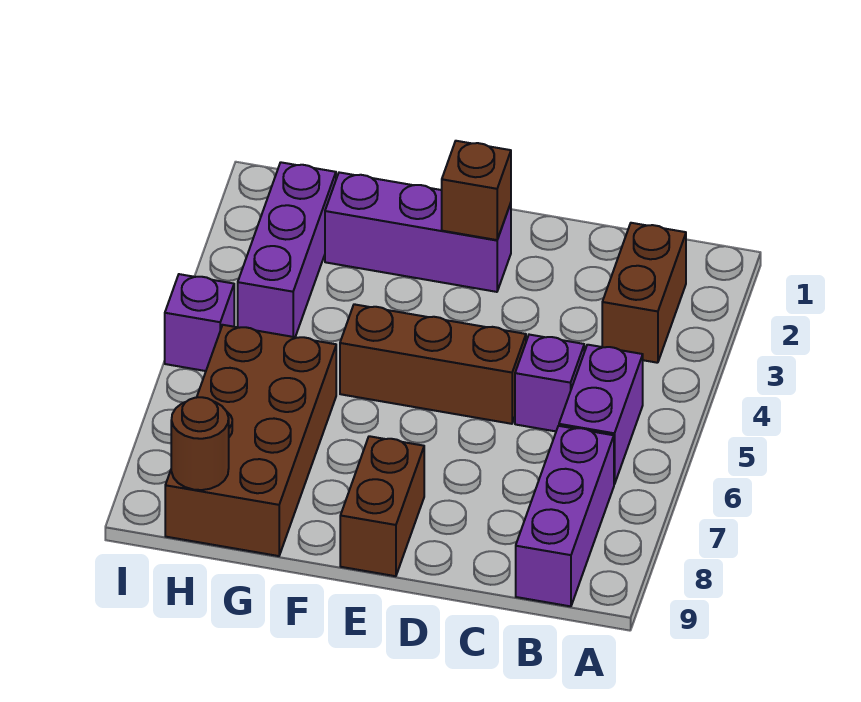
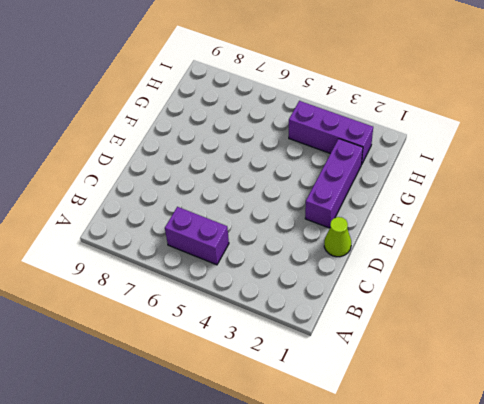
lime 1x1 cone [324,217,351,257] -> none
none -> brown 1x2 brick [602,223,686,363]
none -> purple 1x3 brick [516,426,614,606]
none -> purple 1x1 brick [515,335,584,431]

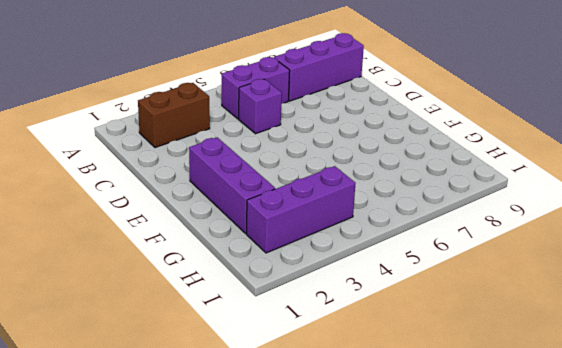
none -> brown 1x3 brick [340,304,526,424]
none -> brown 1x2 brick [340,436,424,576]
none -> brown 2x4 brick [165,325,336,556]

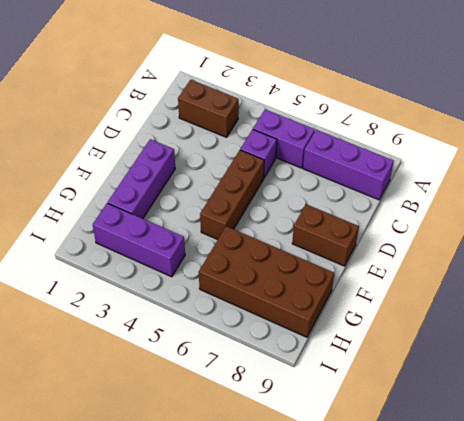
none -> purple 1x1 brick [165,274,234,371]
none -> brown 1x1 brick [442,141,511,240]
none -> brown 1x1 round brick [171,397,229,490]

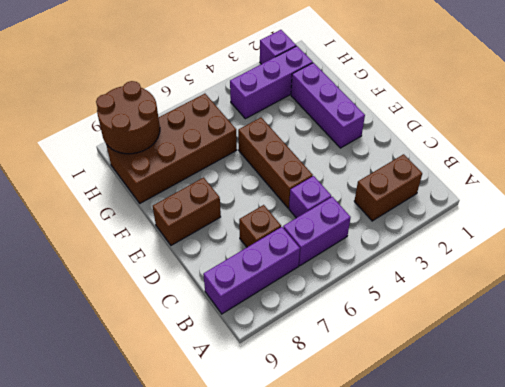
brown 1x1 brick [239,205,281,247] -> brown 1x1 brick moved to [442,141,511,240]
brown 2x2 round brick [96,81,160,154] -> brown 1x1 round brick [171,397,229,490]
purple 1x1 brick [260,30,296,64] -> purple 1x1 brick moved to [165,274,234,371]

